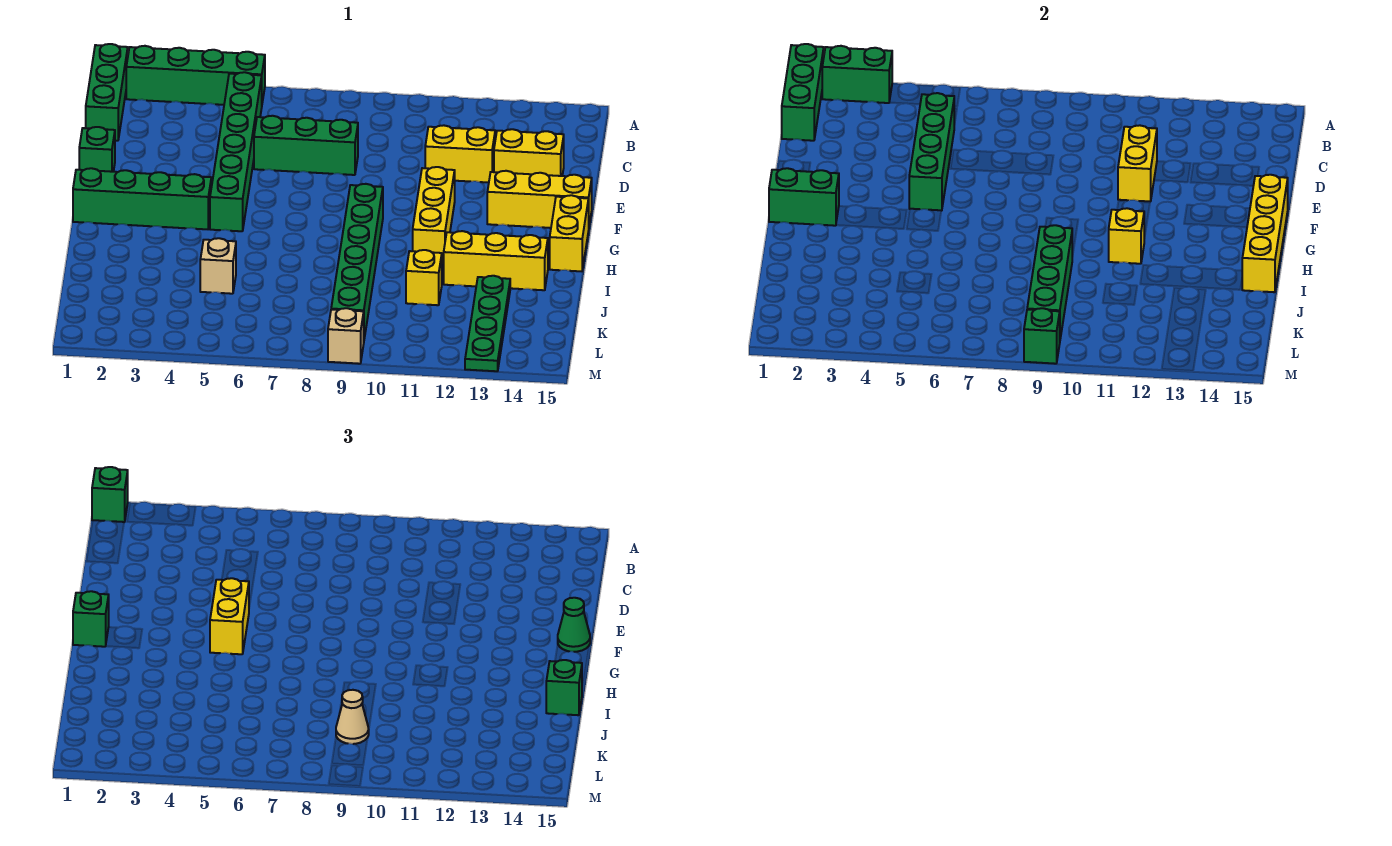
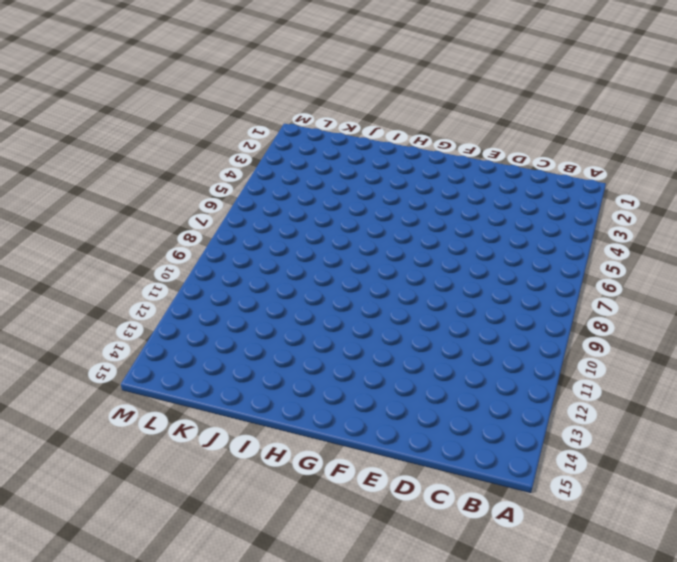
none -> green 1x3 brick [86,44,128,141]
none -> green 1x4 brick [126,46,265,105]
none -> green 1x6 brick [210,72,262,231]
none -> green 1x3 brick [254,116,358,175]

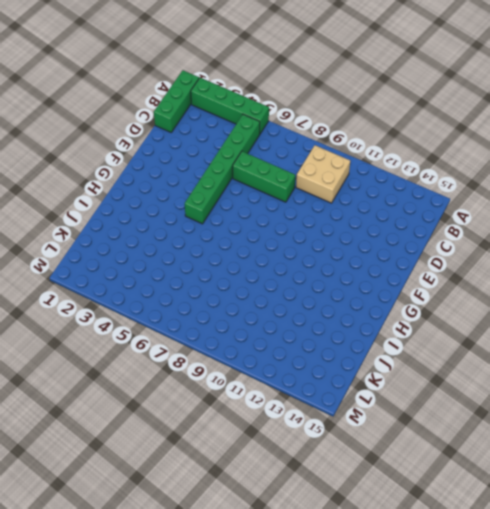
tan 2x2 brick [296,145,350,203] -> none
none -> yellow 1x2 brick [425,125,495,183]
none -> yellow 1x2 brick [494,129,564,176]
none -> green 1x1 brick [79,127,115,172]
none -> yellow 1x3 brick [413,167,455,264]

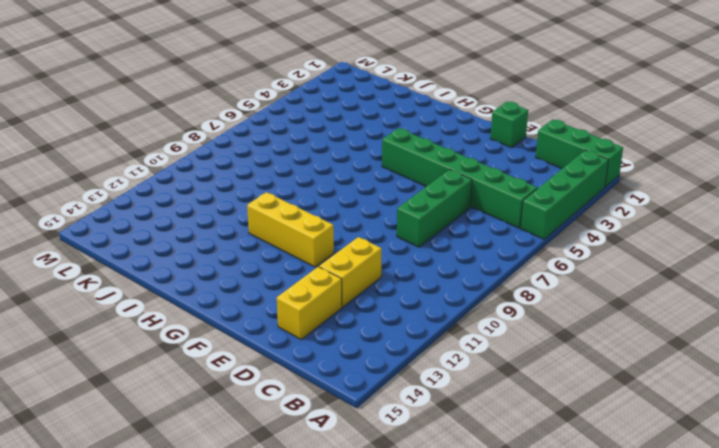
none -> yellow 1x3 brick [487,171,592,228]
none -> green 1x4 brick [73,168,211,229]
none -> green 1x6 brick [331,184,383,339]
none -> yellow 1x2 brick [550,195,589,271]

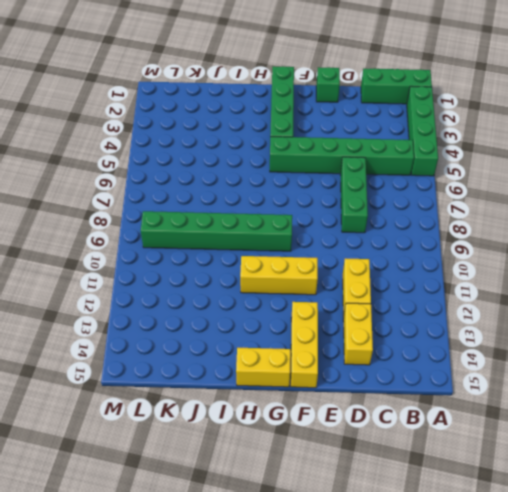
none -> yellow 1x3 brick [444,231,548,290]
none -> tan 1x1 brick [200,238,236,294]
none -> yellow 1x1 brick [406,250,442,305]
none -> green 1x4 plate [465,276,510,371]

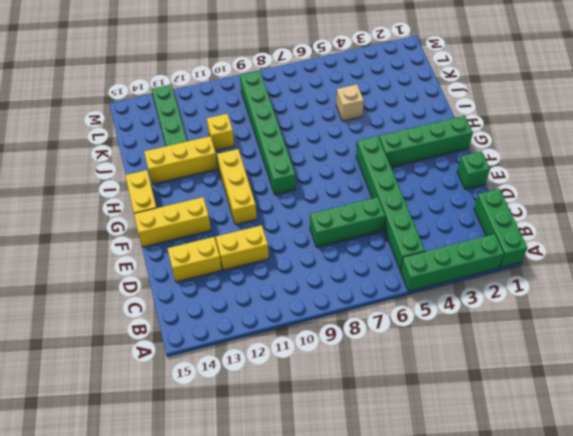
none -> tan 1x1 brick [328,308,364,364]
none -> green 1x3 brick [782,44,824,141]
none -> green 1x2 brick [822,46,892,103]
none -> green 1x4 brick [909,93,954,211]

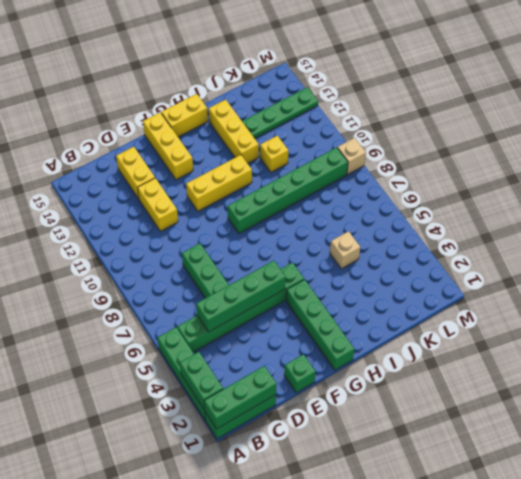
none -> yellow 1x2 brick [1118,125,1157,201]
none -> yellow 1x4 brick [1242,175,1288,292]
none -> green 1x2 brick [769,168,839,226]
none -> yellow 1x1 brick [1109,208,1144,264]

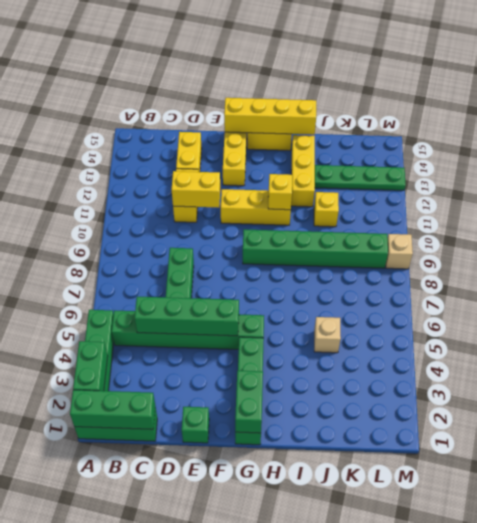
none -> green 1x4 brick [1027,225,1072,339]
none -> green 1x1 brick [1024,308,1060,364]
none -> green 1x1 brick [92,467,128,522]
none -> yellow 1x2 brick [210,578,249,654]

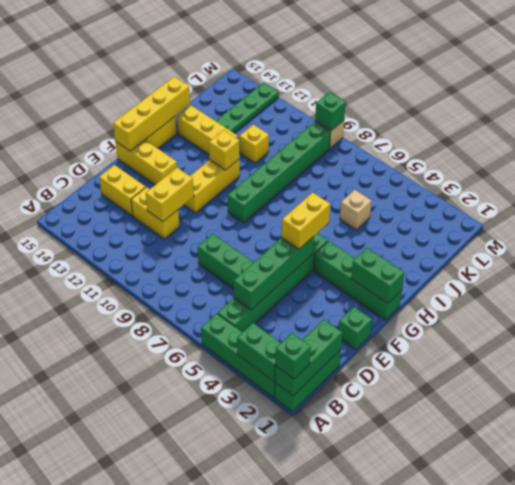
none -> green 1x4 brick [1027,225,1072,339]
none -> green 1x1 cone [558,598,590,652]
none -> green 1x1 brick [73,591,109,647]
none -> green 1x1 brick [546,660,582,715]

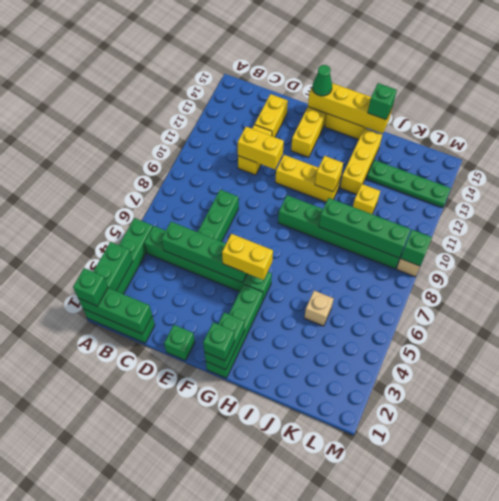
none -> tan 1x1 cone [336,690,369,744]

